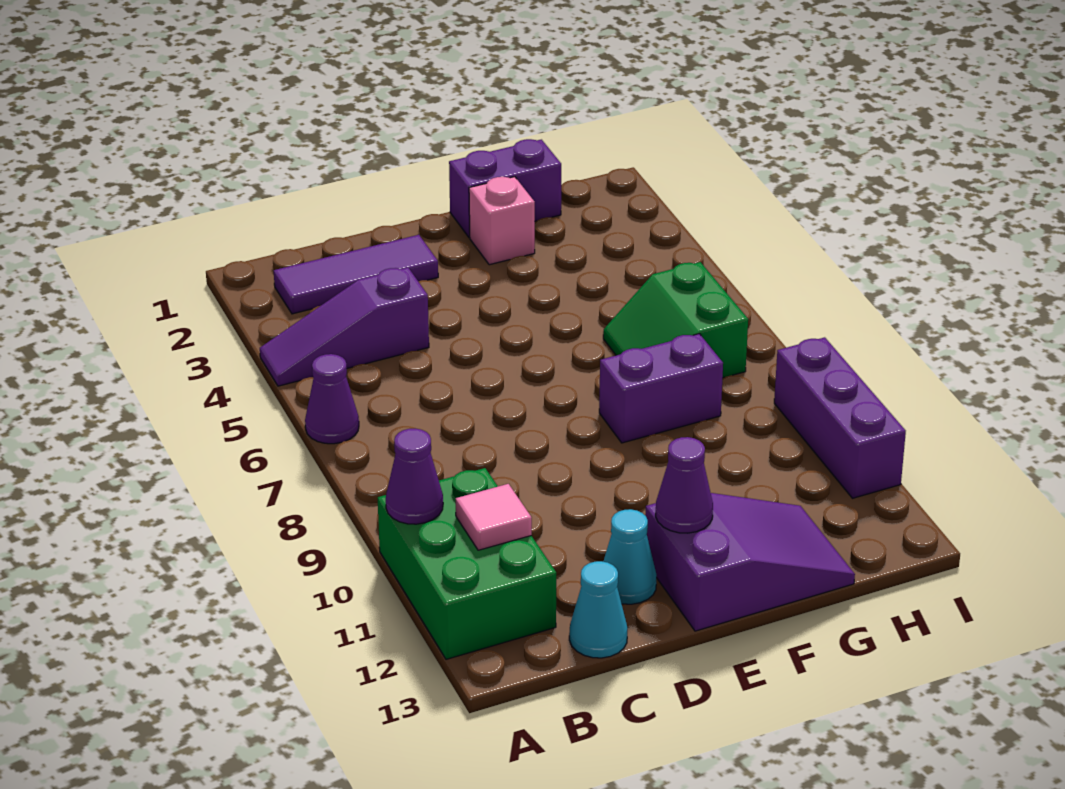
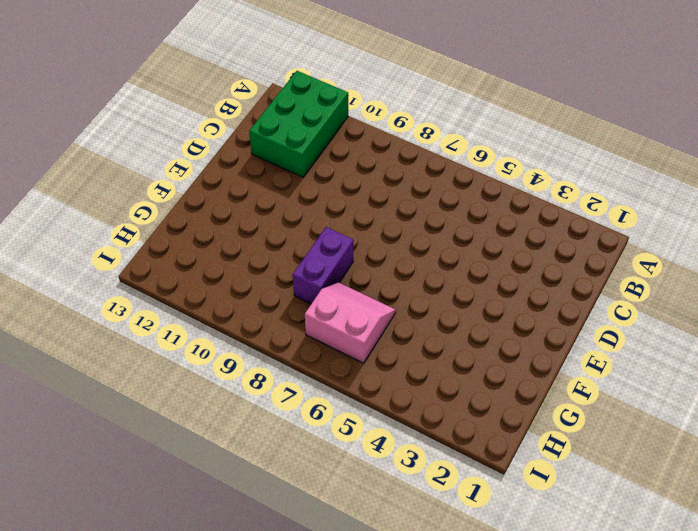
green 2x3 brick [249,71,348,177] -> green 2x3 brick turned to [378,468,556,659]
pink 2x2 slope [305,282,396,363] -> green 2x2 slope [603,262,748,378]
none -> purple 1x3 slope [260,268,429,386]
none -> purple 1x1 cone [305,354,359,444]
none -> purple 1x3 tile [274,235,438,314]

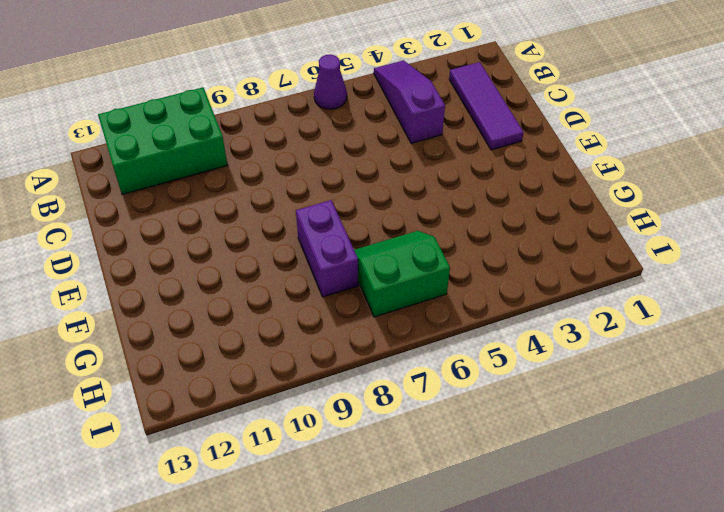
none -> cyan 1x1 cone [569,561,628,658]
none -> cyan 1x1 cone [603,509,656,604]
none -> purple 2x3 slope [645,493,855,631]

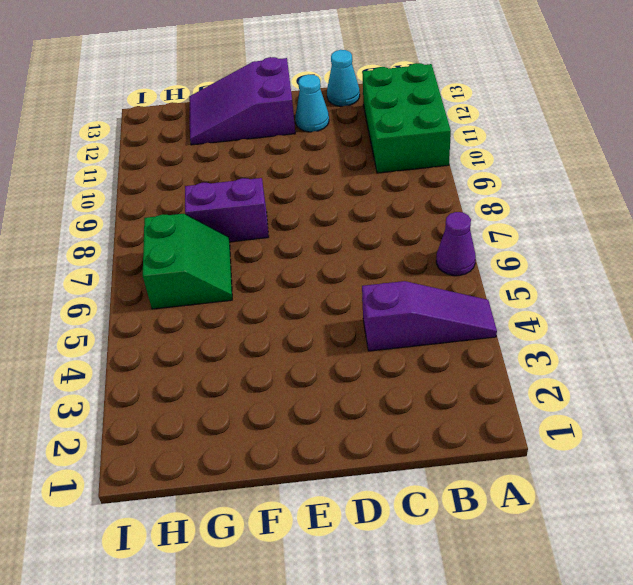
none -> purple 1x3 tile [274,235,438,314]
none -> purple 1x2 brick [449,139,561,238]
none -> pink 1x1 brick [469,177,535,265]

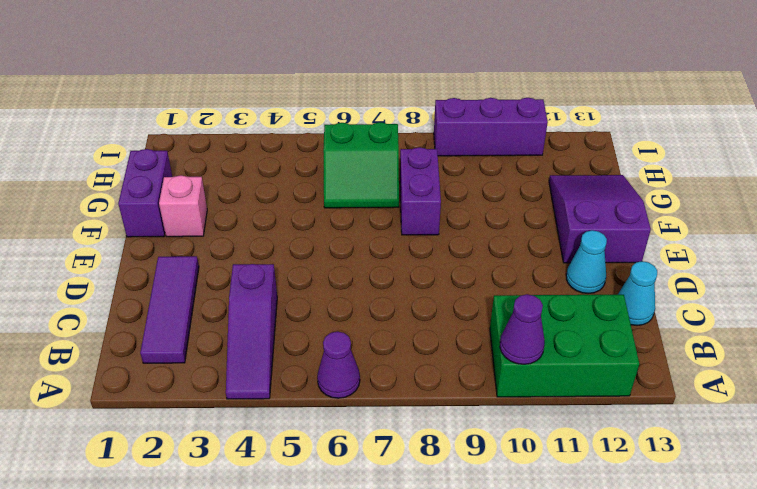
none -> pink 1x1 tile [456,484,532,550]
none -> purple 1x1 cone [656,437,713,533]

